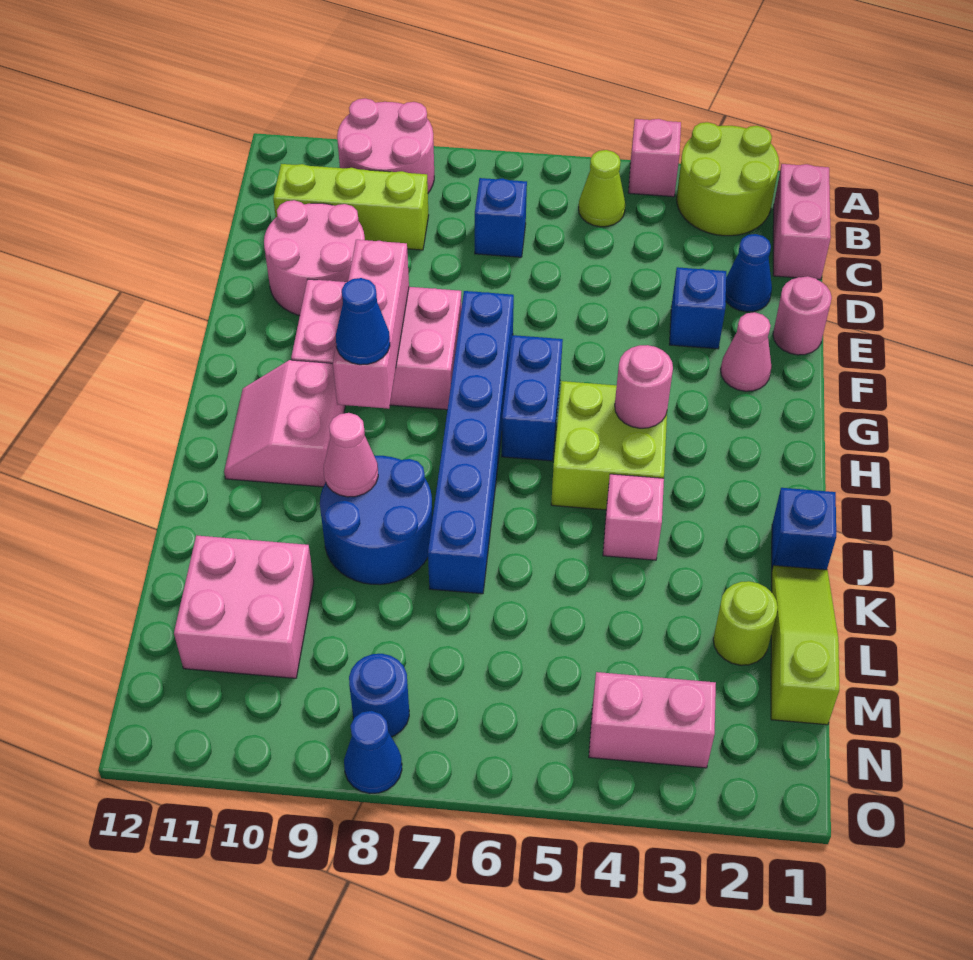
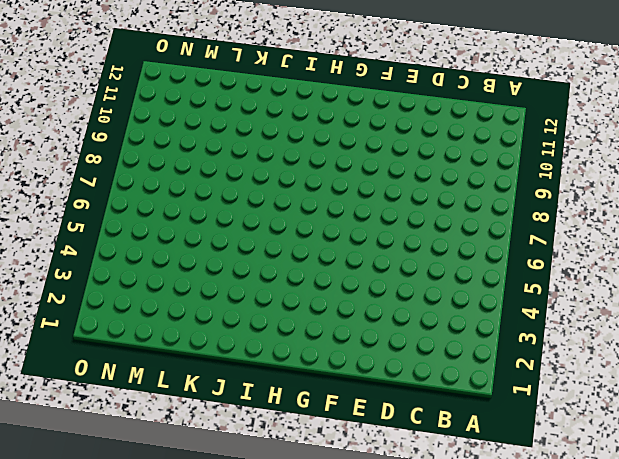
none -> lime 2x2 round brick [677,122,779,236]
none -> pink 1x1 brick [628,119,681,197]
none -> pink 2x2 round brick [337,98,434,193]
none -> pink 1x2 brick [773,164,831,280]

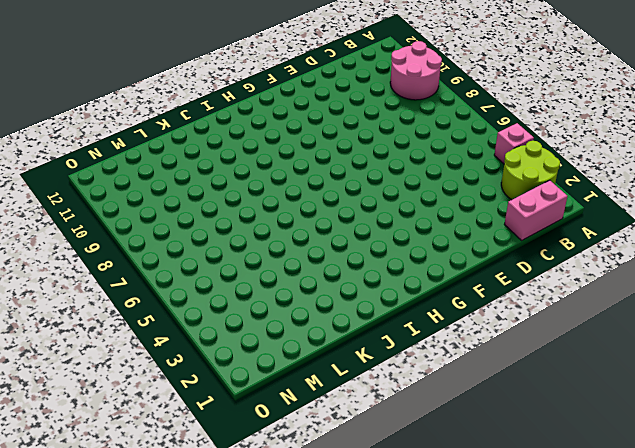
none -> lime 1x1 cone [579,150,625,227]
none -> blue 1x1 brick [475,178,527,257]
none -> lime 1x3 brick [273,164,429,250]
none -> blue 1x1 cone [726,234,772,312]

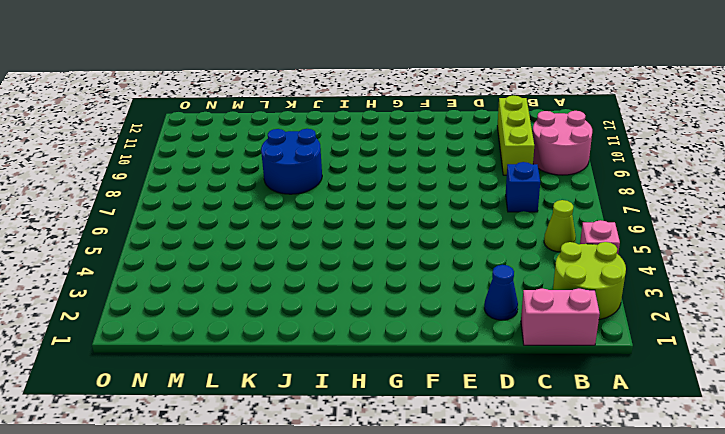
none -> pink 2x2 round brick [264,200,365,316]
none -> pink 1x1 round brick [773,276,832,355]
none -> blue 1x1 brick [669,267,726,349]
none -> pink 1x1 cone [721,312,772,391]

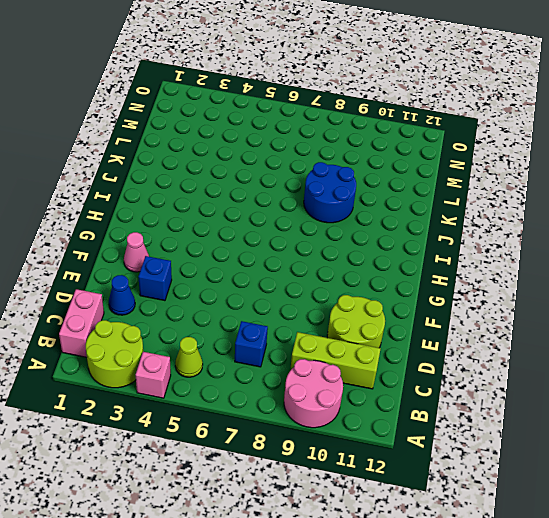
lime 2x2 round brick [327,295,385,348] -> pink 2x2 round brick [264,200,365,316]
none -> pink 1x1 round brick [773,276,832,355]
none -> blue 1x6 brick [428,291,514,594]
none -> pink 2x3 brick [291,279,462,410]
none -> blue 1x2 brick [502,335,563,461]

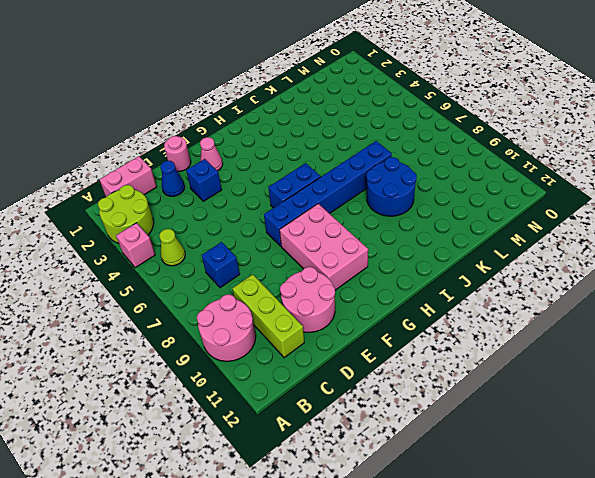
none -> lime 2x2 brick [551,381,667,510]
none -> pink 2x2 slope [224,360,345,487]
none -> blue 1x1 brick [772,488,836,570]
none -> pink 1x1 brick [603,474,664,560]

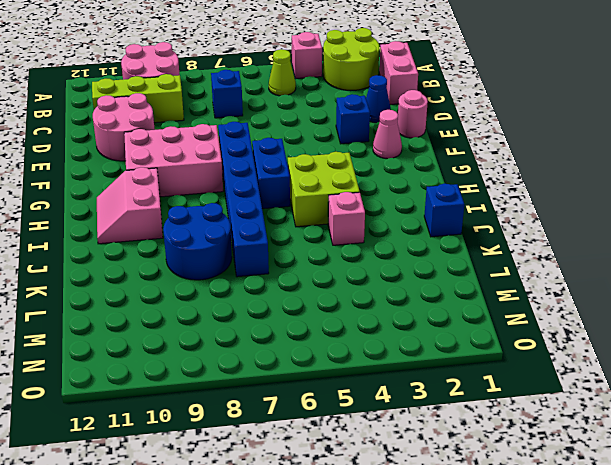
none -> lime 1x3 slope [771,565,839,725]
none -> lime 1x1 round brick [713,581,778,665]
none -> pink 2x2 brick [174,535,314,678]
none -> pink 1x2 brick [589,672,716,768]

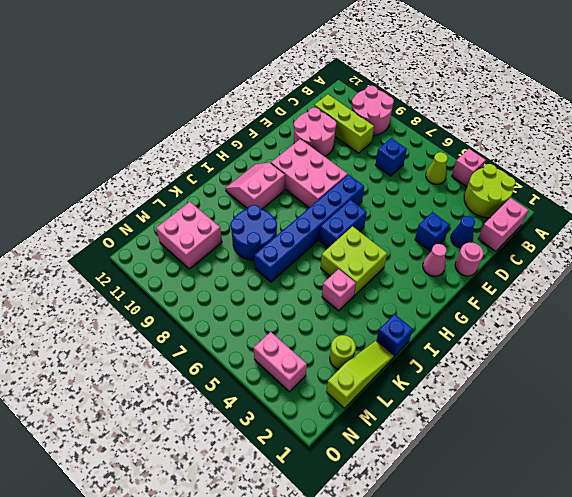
none -> blue 1x1 round brick [349,654,409,737]
none -> blue 1x1 cone [344,711,402,794]
none -> pink 1x3 brick [333,240,409,409]
none -> pink 1x1 round brick [615,345,673,428]

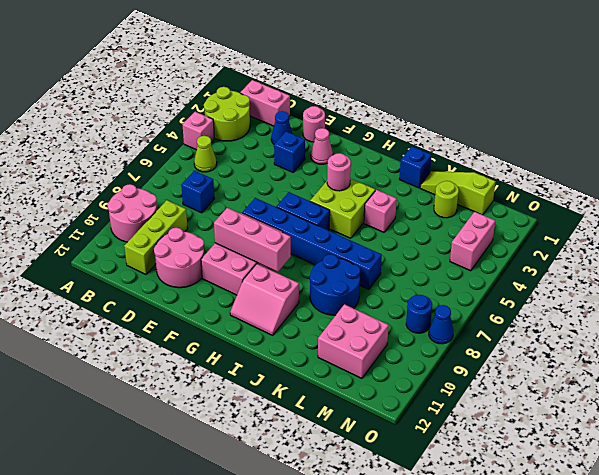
none -> pink 1x1 cone [324,413,378,497]
none -> blue 1x1 cone [336,278,390,365]

